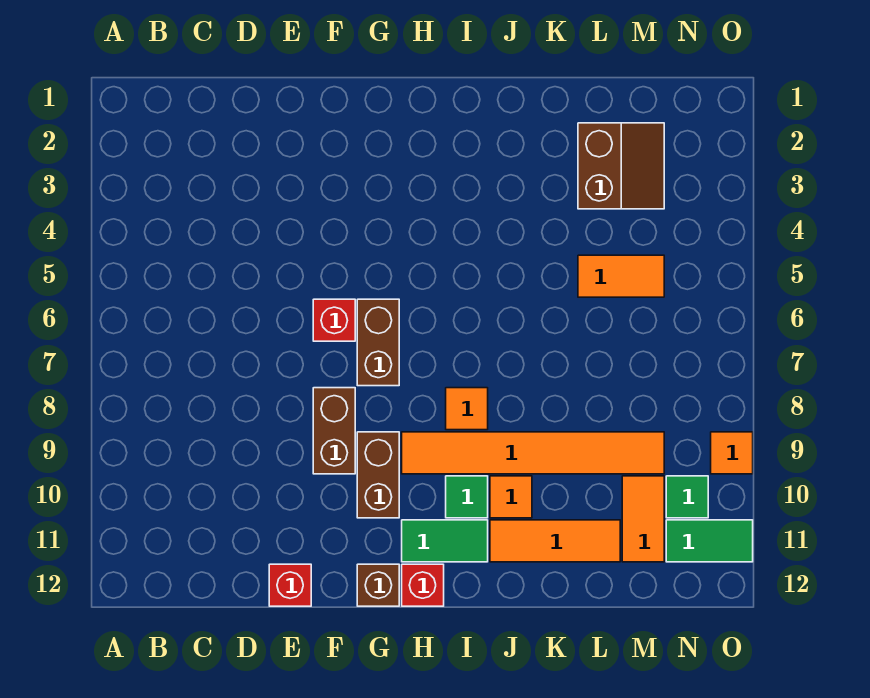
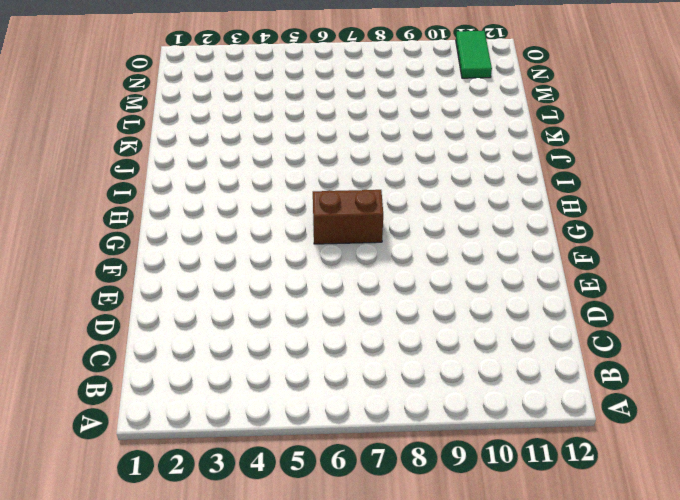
none -> red 1x1 brick [269,564,311,606]
none -> red 1x1 brick [313,299,355,341]
none -> brown 1x2 brick [313,388,355,474]

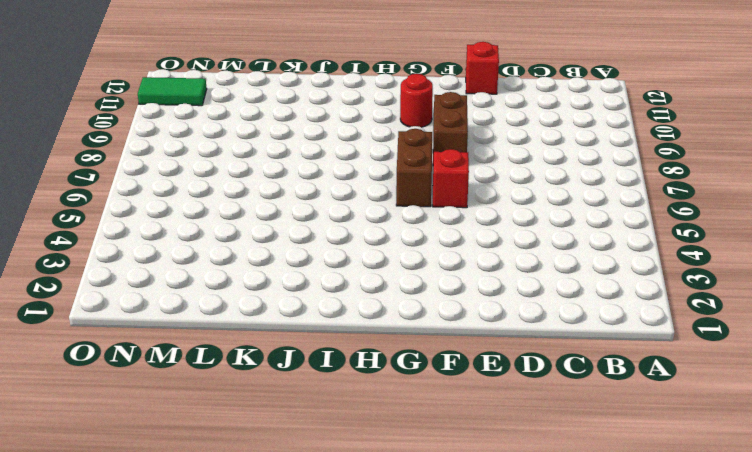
red 1x1 round brick [400,74,433,127] -> brown 1x2 brick [357,432,399,518]
none -> brown 1x1 brick [357,564,399,606]
none -> orange 1x6 tile [402,432,664,474]
none -> green 1x2 tile [402,520,488,562]

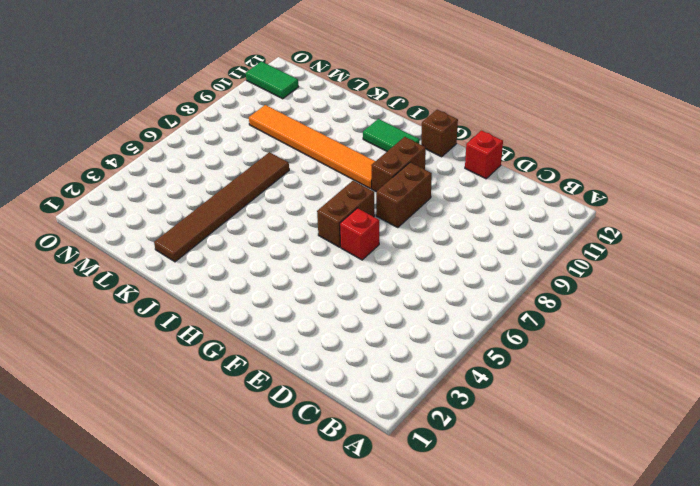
brown 1x6 tile [154,152,289,262] -> none
none -> red 1x1 brick [402,564,444,606]
none -> orange 1x1 tile [446,388,488,430]
none -> green 1x1 tile [446,476,488,518]

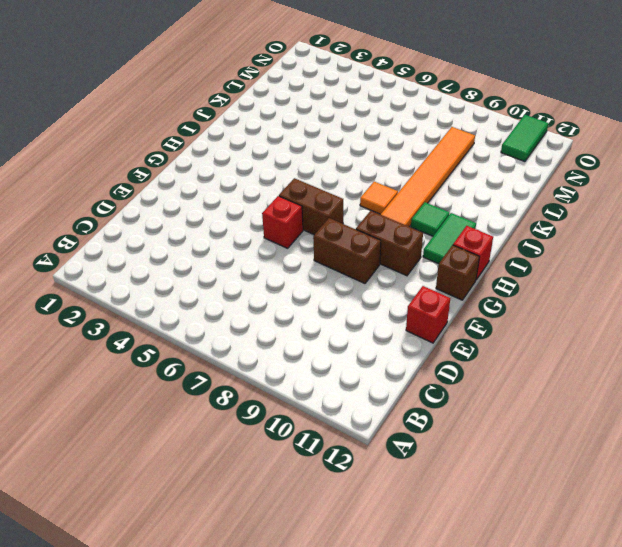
none -> orange 1x1 tile [490,476,532,518]
none -> orange 1x3 tile [490,520,620,562]
none -> brown 2x2 slope [578,123,664,209]

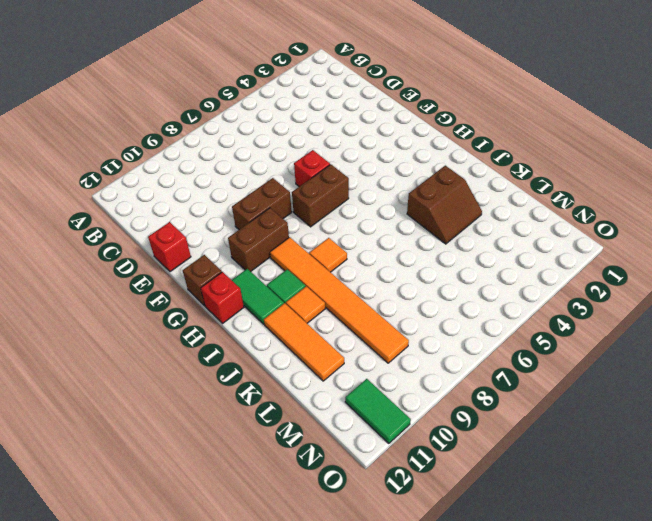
brown 2x2 slope [407,166,482,244] -> brown 2x2 slope moved to [578,123,664,209]
none -> orange 1x2 tile [578,255,664,297]
none -> orange 1x2 tile [622,476,664,562]
none -> green 1x1 tile [666,476,708,518]

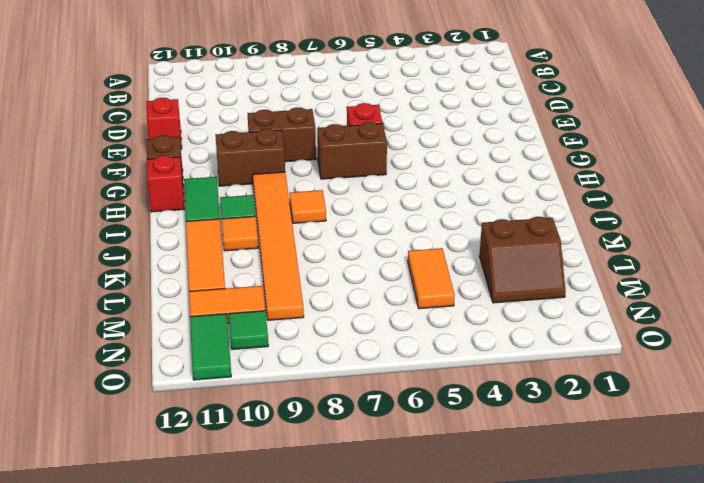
none -> orange 1x1 tile [711,432,753,474]

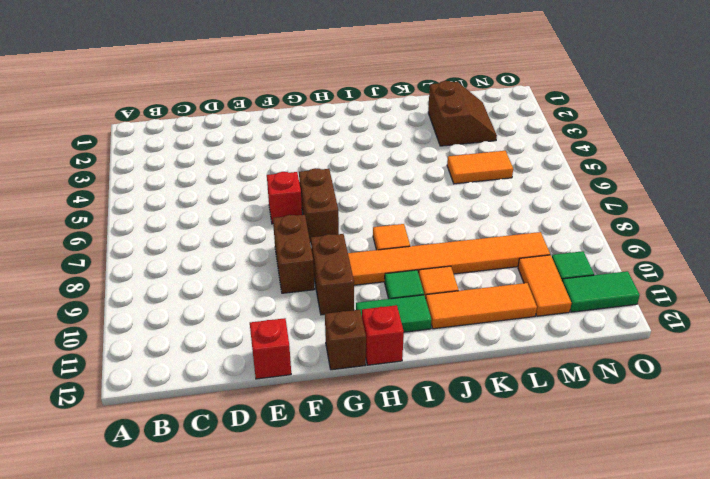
none -> orange 1x1 tile [711,432,753,474]

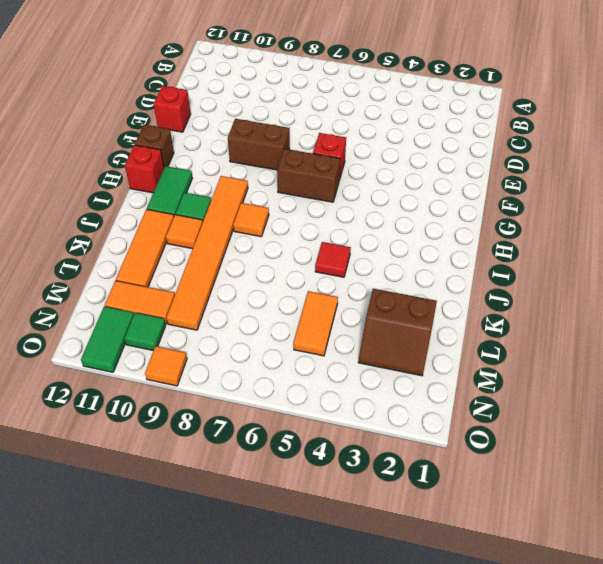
red 1x1 tile [315,242,351,277] -> none
none -> brown 1x2 brick [357,432,399,518]

